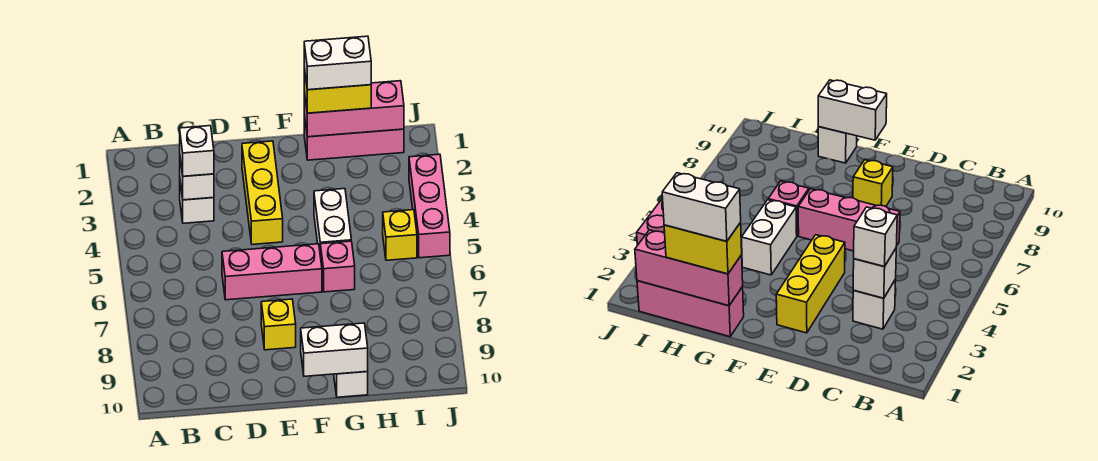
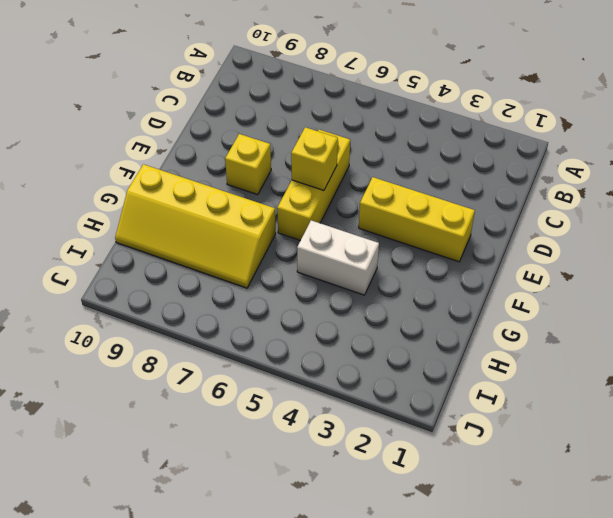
yellow 1x3 brick [277,130,350,241] -> pink 1x3 brick [222,244,322,300]
yellow 1x1 brick [291,127,338,190] -> yellow 1x1 brick moved to [383,210,417,260]
yellow 2x4 slope [115,164,276,288] -> white 1x1 brick [334,372,368,397]
none -> white 1x1 brick [180,183,214,223]
none -> pink 1x3 brick [304,115,404,160]
none -> pink 1x1 brick [320,241,355,292]

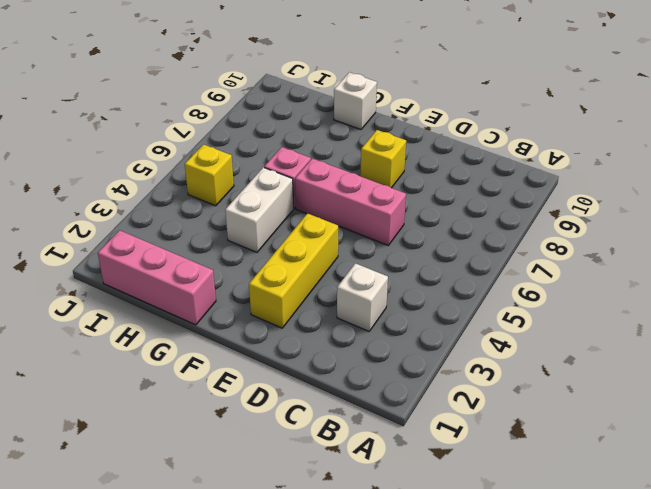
none -> pink 1x3 brick [409,154,450,258]
none -> white 1x1 brick [180,159,214,200]
none -> white 1x2 brick [301,323,368,376]

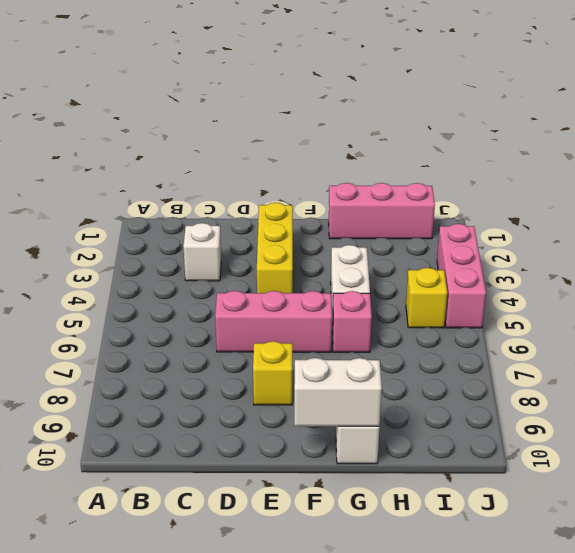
none -> white 1x1 brick [180,159,214,200]
none -> pink 1x3 brick [304,81,404,137]
none -> white 1x1 brick [180,126,214,176]

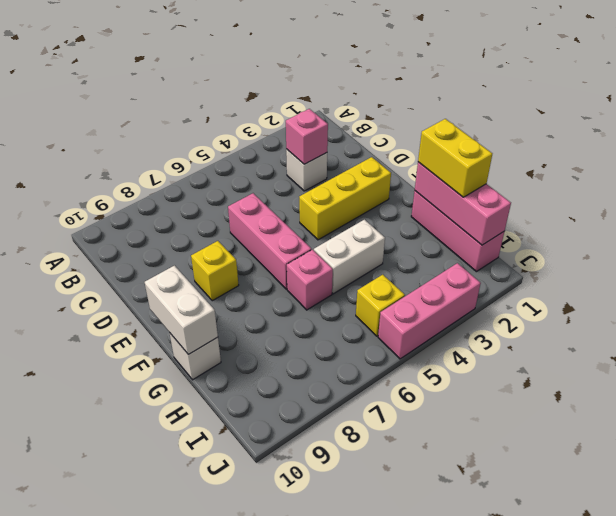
pink 1x1 brick [286,109,328,164] -> white 1x1 brick [180,159,214,200]
none -> white 1x1 brick [180,126,214,176]
none -> white 1x2 brick [304,36,371,90]

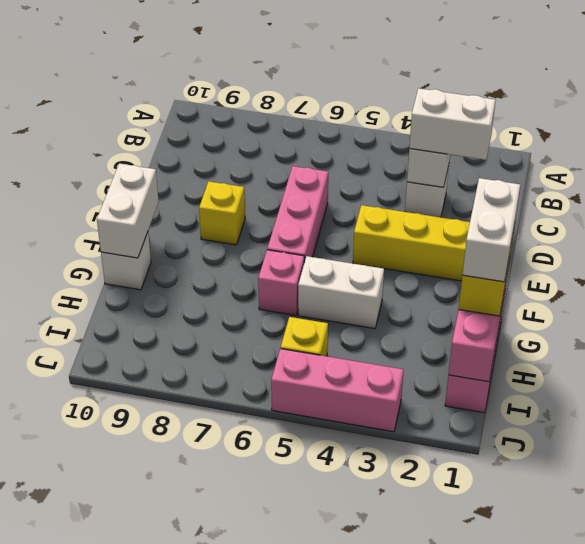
white 1x2 brick [409,88,496,160] -> white 1x1 brick [180,126,214,176]

